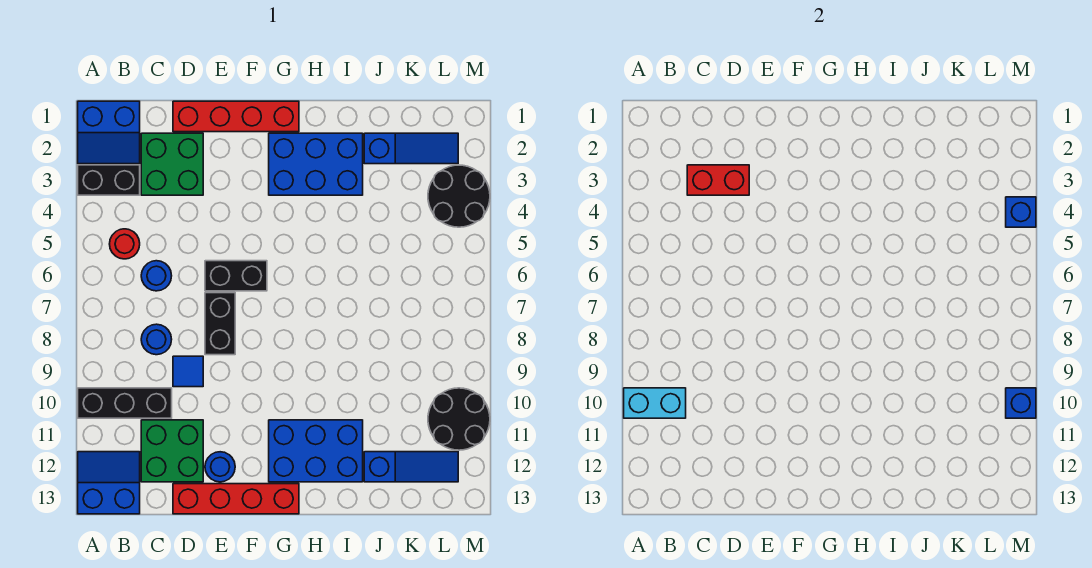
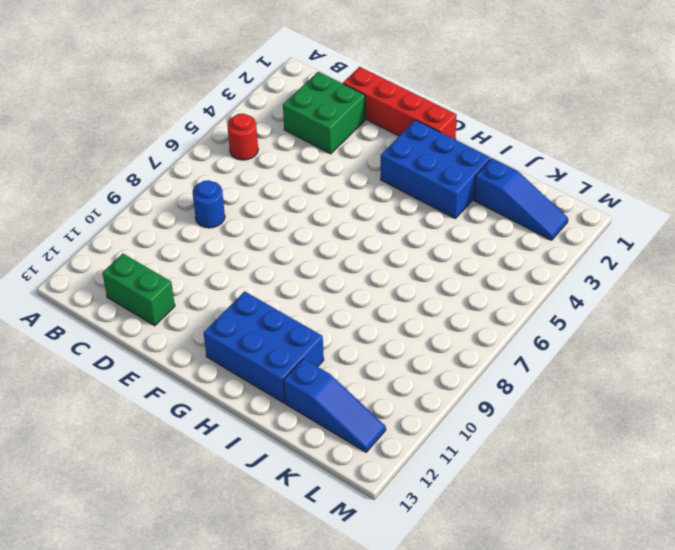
green 1x2 brick [103,254,175,326] -> green 2x2 brick [141,420,203,482]
none -> blue 2x2 slope [78,101,140,164]
none -> black 1x2 brick [78,165,140,195]
none -> black 1x3 brick [78,388,172,418]

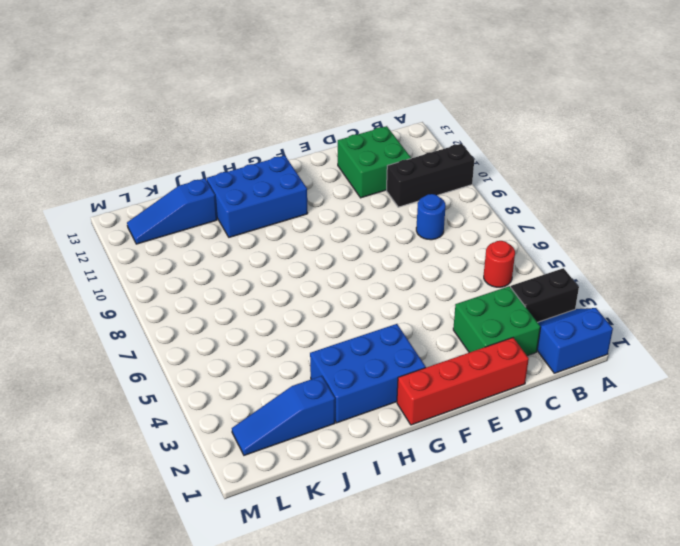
none -> blue 2x2 slope [78,452,140,514]
none -> blue 1x1 round brick [141,261,172,291]
none -> blue 1x1 tile [173,356,203,387]

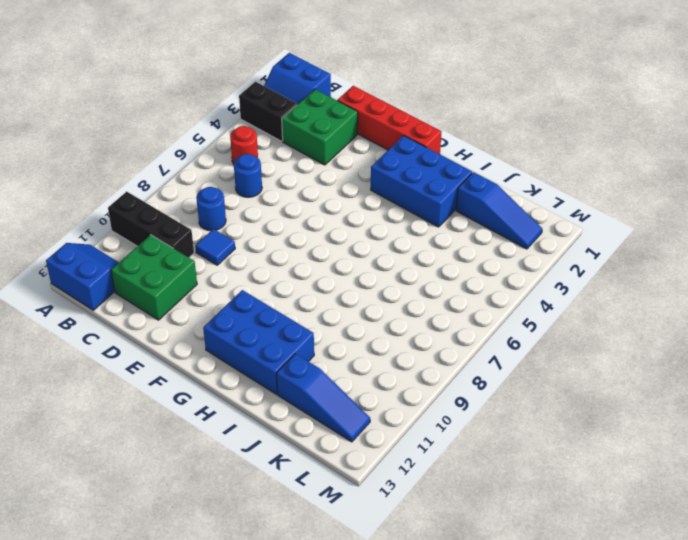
none -> red 1x4 brick [173,484,299,514]
none -> black 1x2 brick [205,261,267,291]
none -> black 1x2 brick [205,293,235,355]

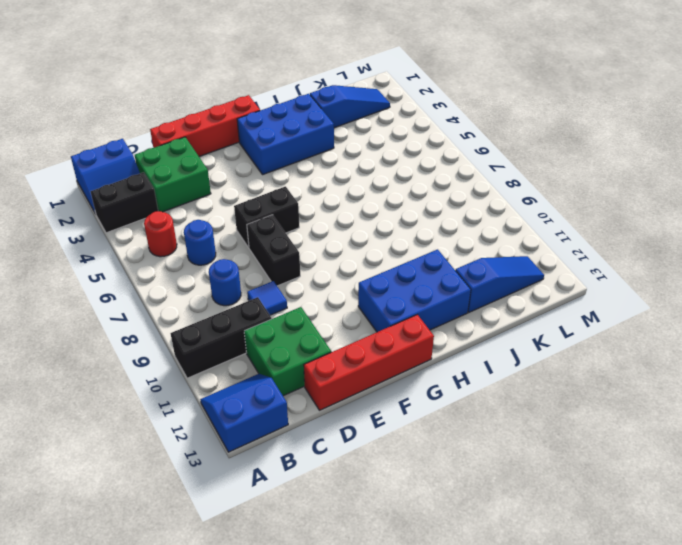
none -> blue 1x1 round brick [205,452,235,482]
none -> black 2x2 round brick [428,165,490,227]
none -> black 2x2 round brick [428,388,490,450]

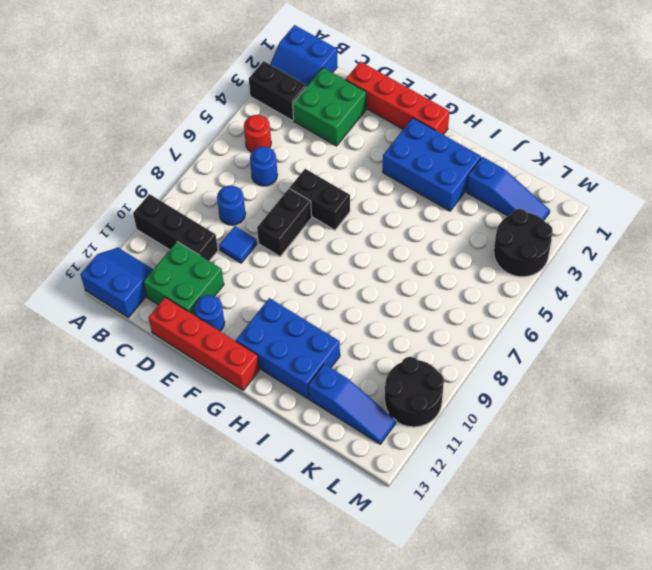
none -> cyan 1x2 brick [624,388,686,418]
none -> red 1x2 brick [687,165,749,195]
none -> blue 1x1 brick [1006,197,1036,227]

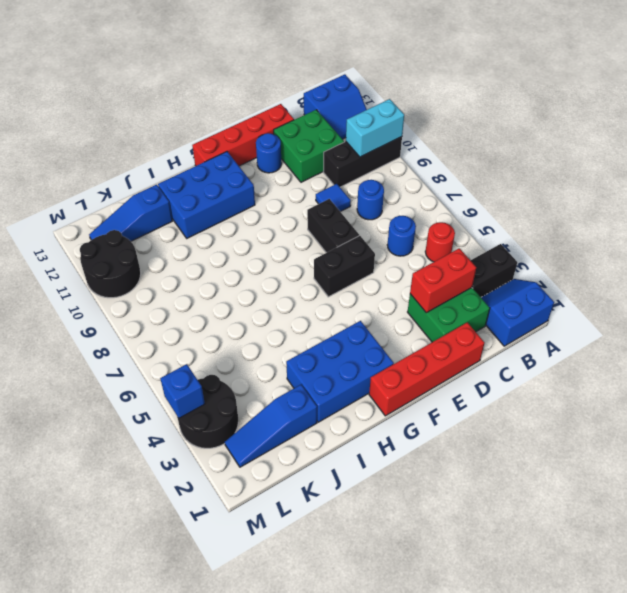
none -> blue 1x1 brick [1006,388,1036,418]

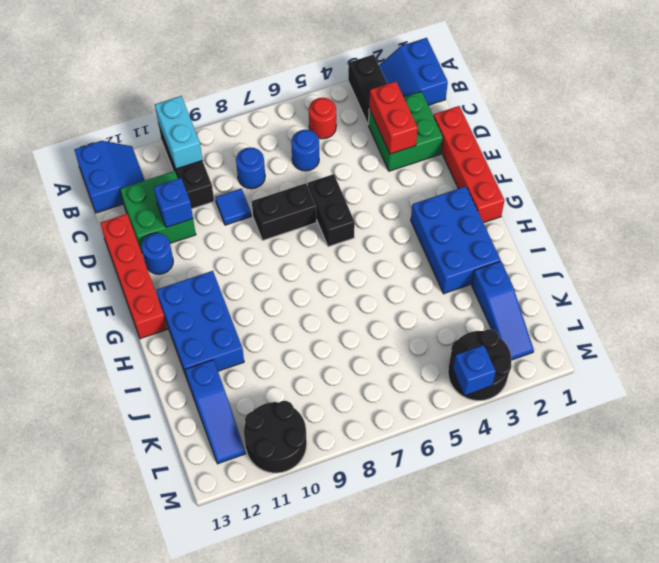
blue 1x1 brick [154,178,193,227] -> blue 1x1 brick moved to [1006,388,1036,418]

